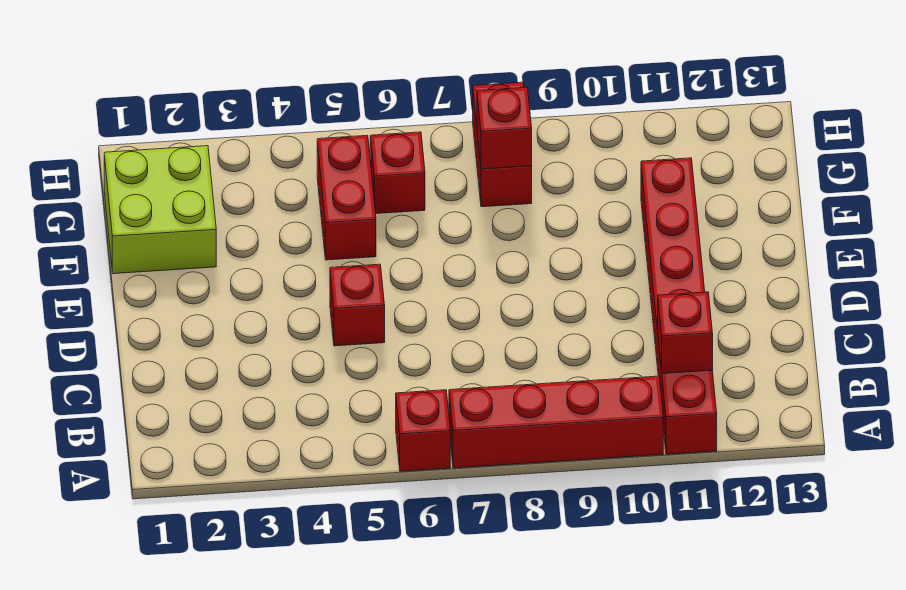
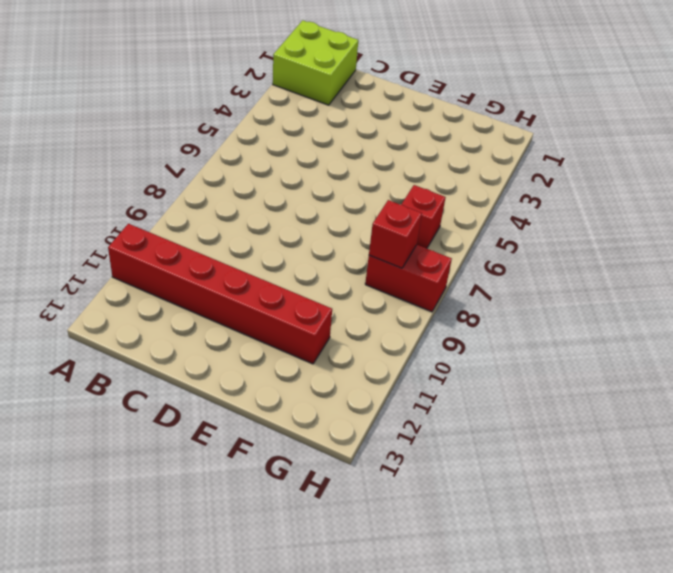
lime 2x2 brick [273,20,358,105] -> lime 2x2 brick moved to [104,146,216,274]
none -> red 1x1 brick [396,390,450,471]
none -> red 1x4 brick [449,376,663,468]

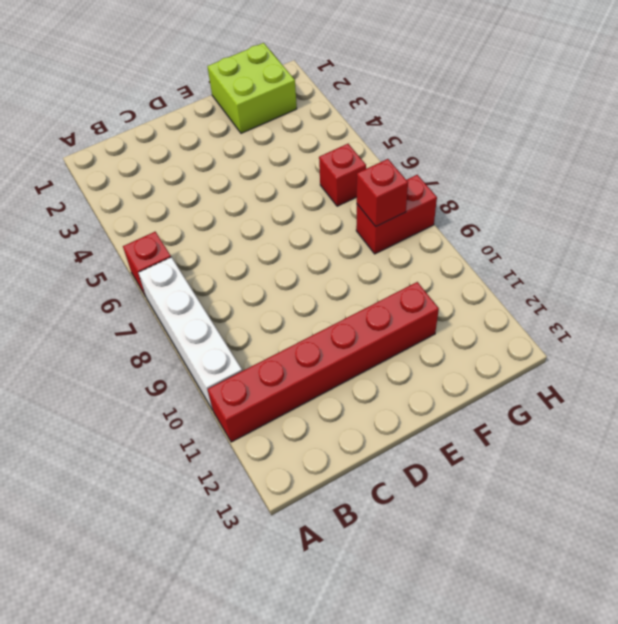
white 1x4 brick [139,257,242,410] -> red 1x4 brick [449,376,663,468]
none -> red 1x1 brick [330,264,385,346]
none -> red 1x2 brick [317,135,376,260]

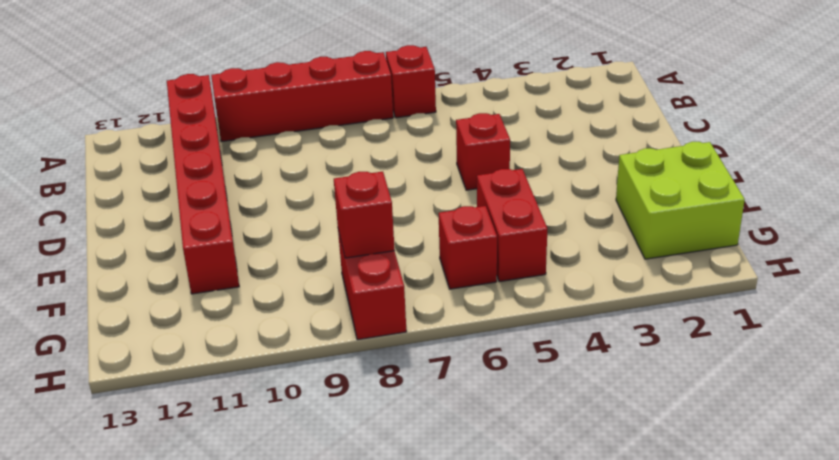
none -> red 1x1 brick [658,292,713,374]

